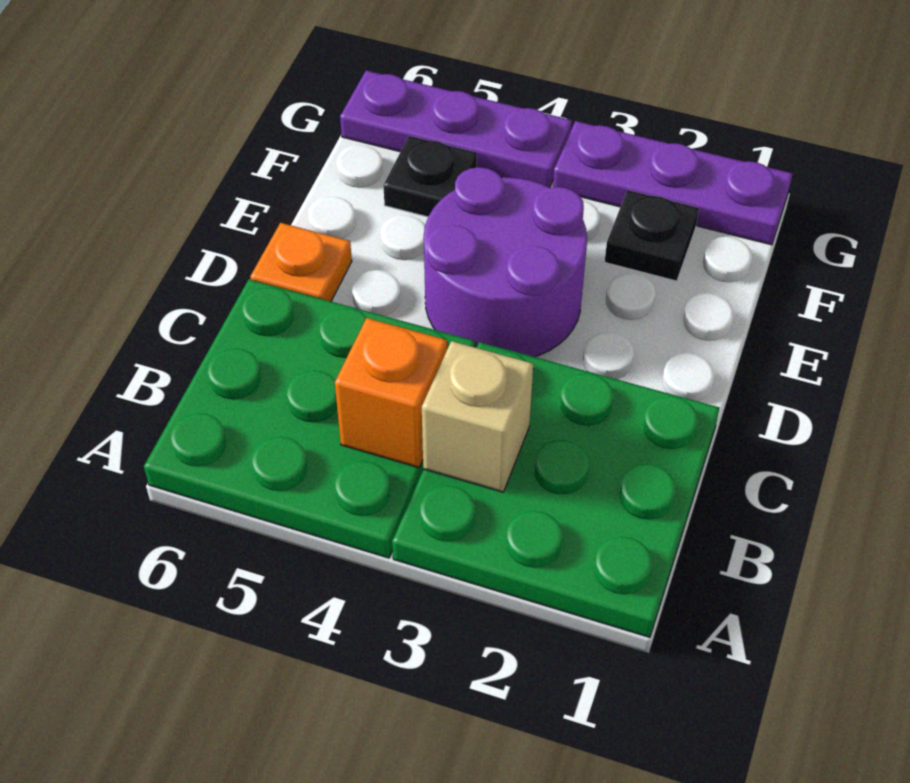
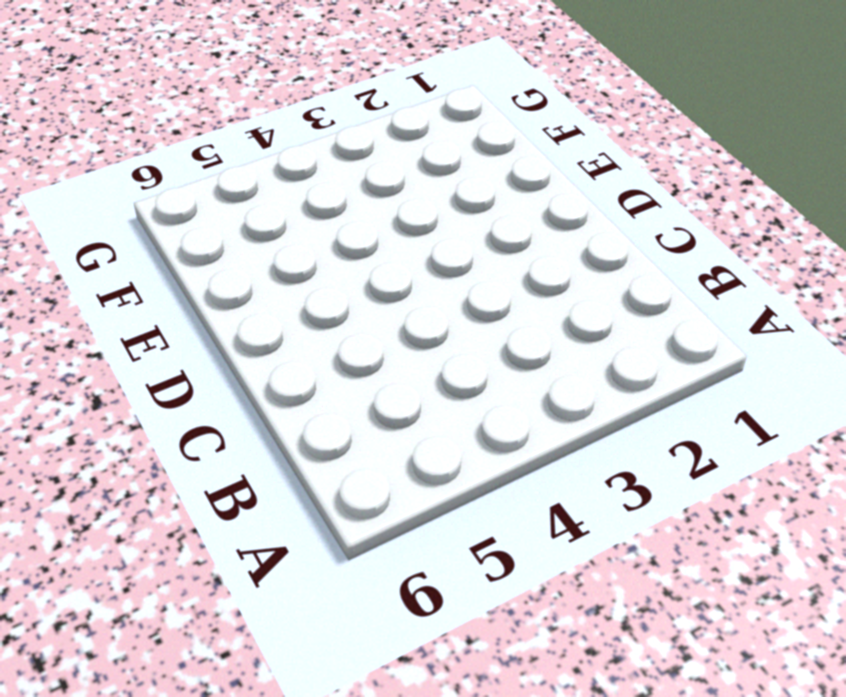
none -> green 3x3 plate [392,342,720,637]
none -> green 3x3 plate [144,279,475,558]

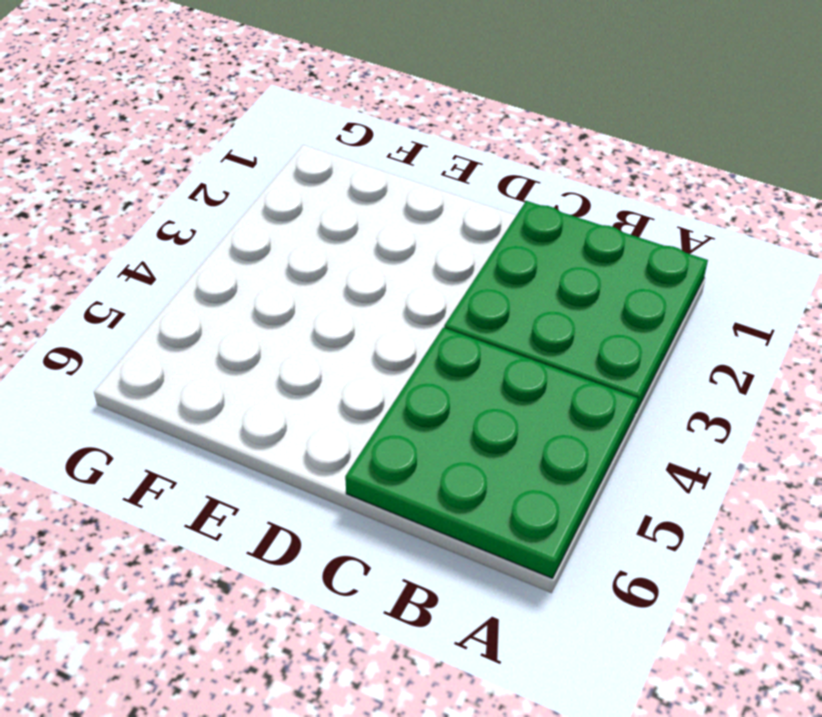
none -> purple 2x2 round brick [424,167,587,357]
none -> orange 1x1 plate [250,223,352,301]

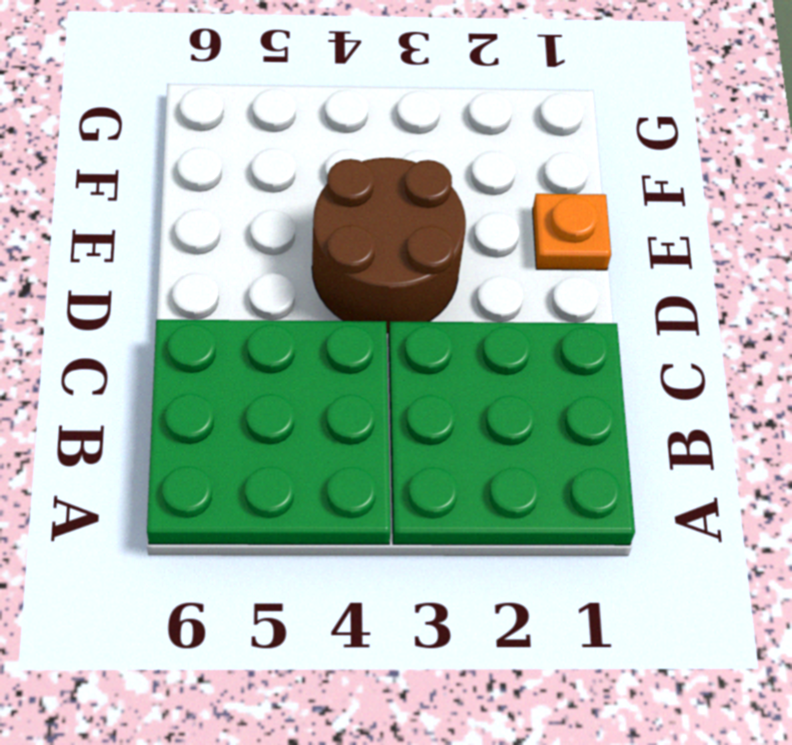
brown 2x2 round brick [312,158,466,333] -> purple 2x2 round brick [424,167,587,357]
orange 1x1 plate [533,194,611,270] -> orange 1x1 plate moved to [250,223,352,301]
none -> black 1x1 plate [605,190,699,281]
none -> black 1x1 plate [383,136,477,217]

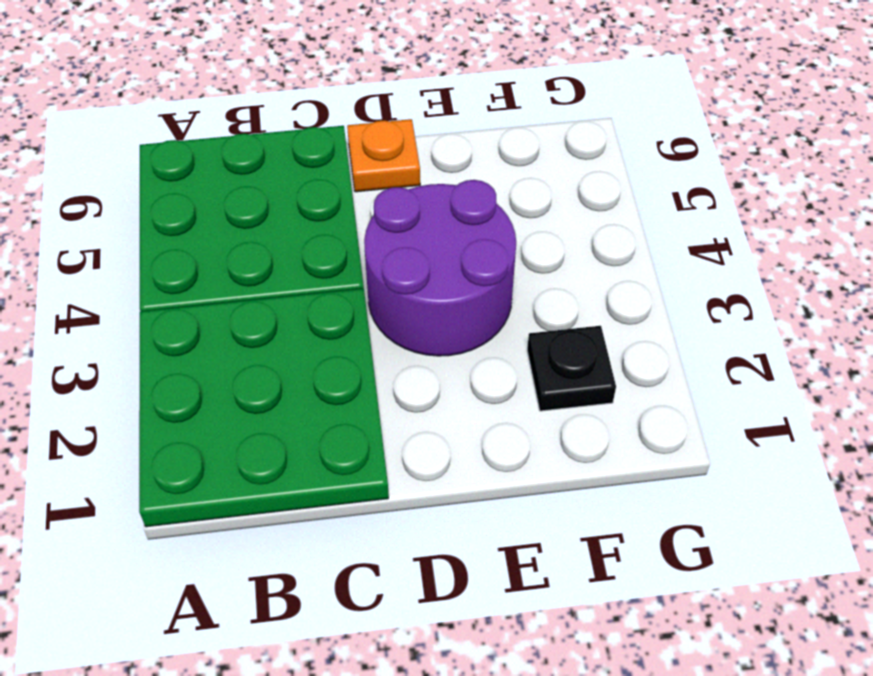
none -> black 1x1 plate [383,136,477,217]
none -> purple 1x3 plate [553,121,793,245]

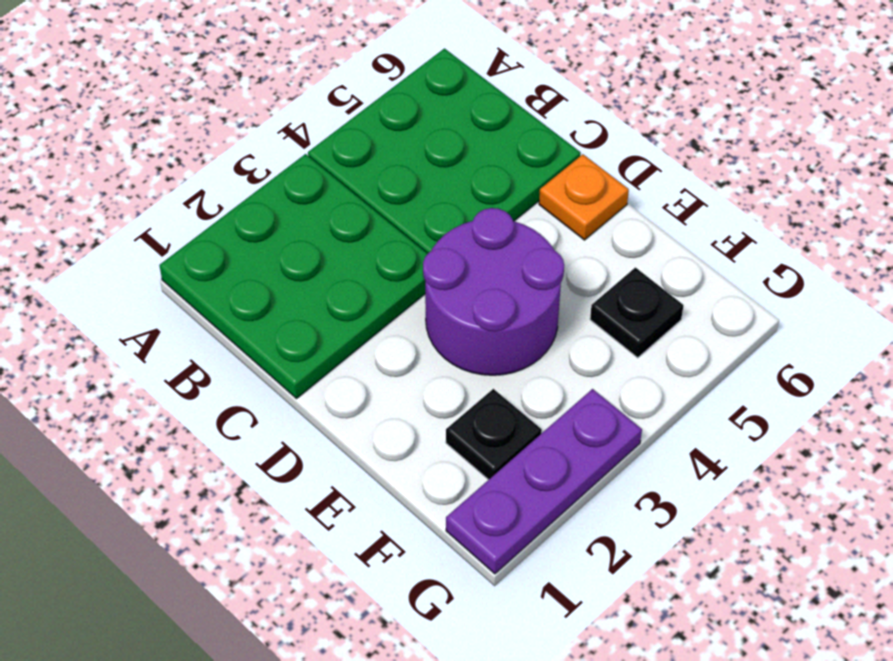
none -> purple 1x3 plate [340,71,572,187]
none -> tan 1x1 brick [422,341,533,492]

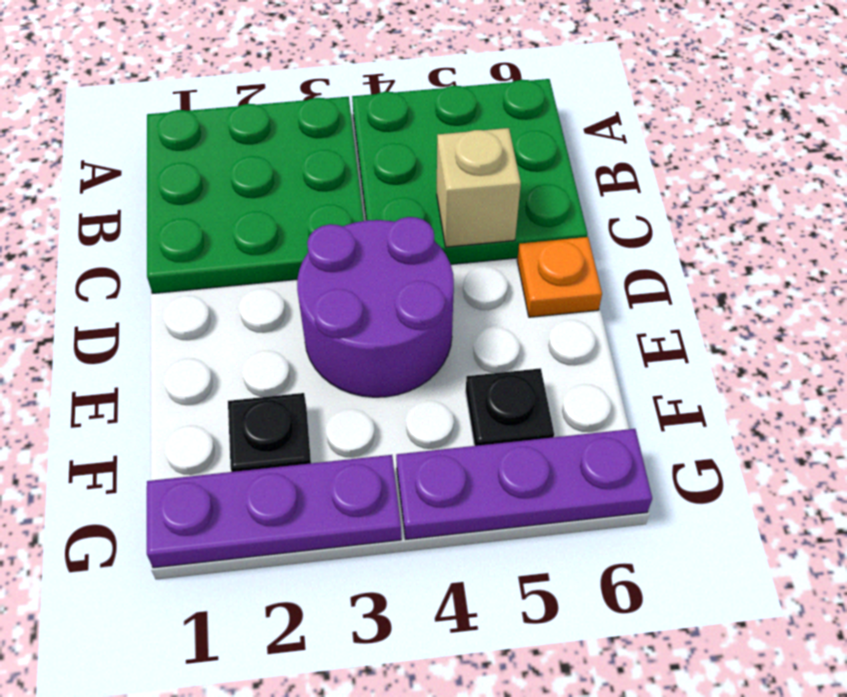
tan 1x1 brick [437,128,521,247] -> tan 1x1 brick moved to [422,341,533,492]
none -> orange 1x1 brick [335,318,447,468]

